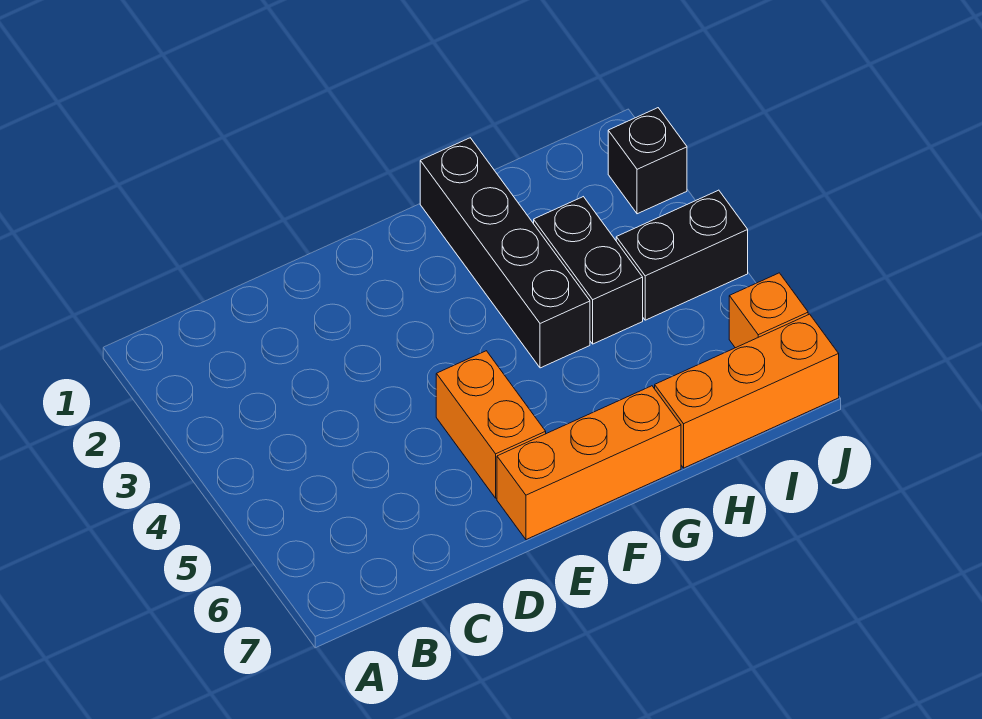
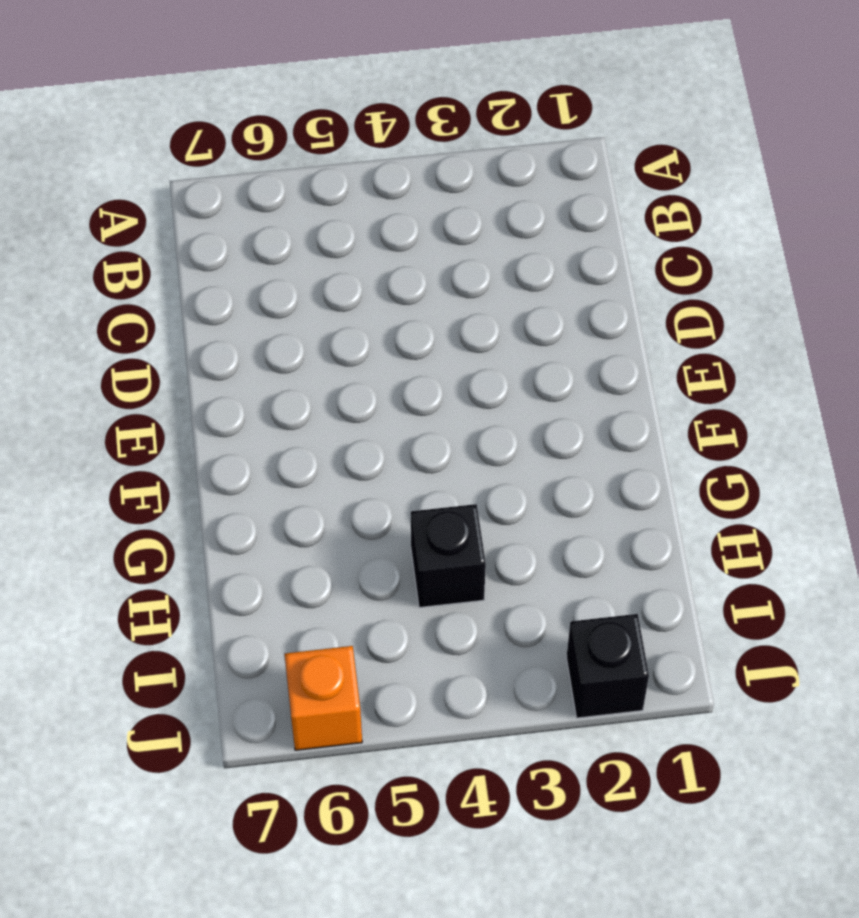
black 1x1 brick [411,504,486,608] -> black 1x2 brick [534,197,643,344]
none -> orange 1x2 brick [436,351,546,498]
none -> orange 1x3 brick [497,386,681,540]

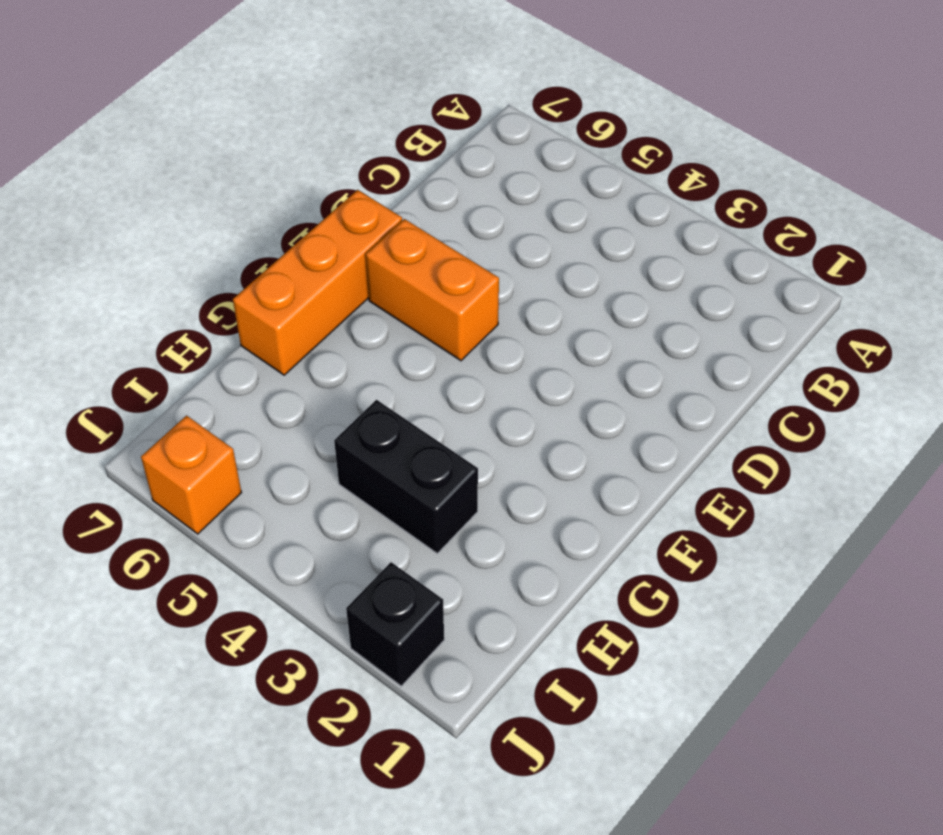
none -> black 1x4 brick [420,138,590,368]
none -> orange 1x3 brick [655,314,839,468]

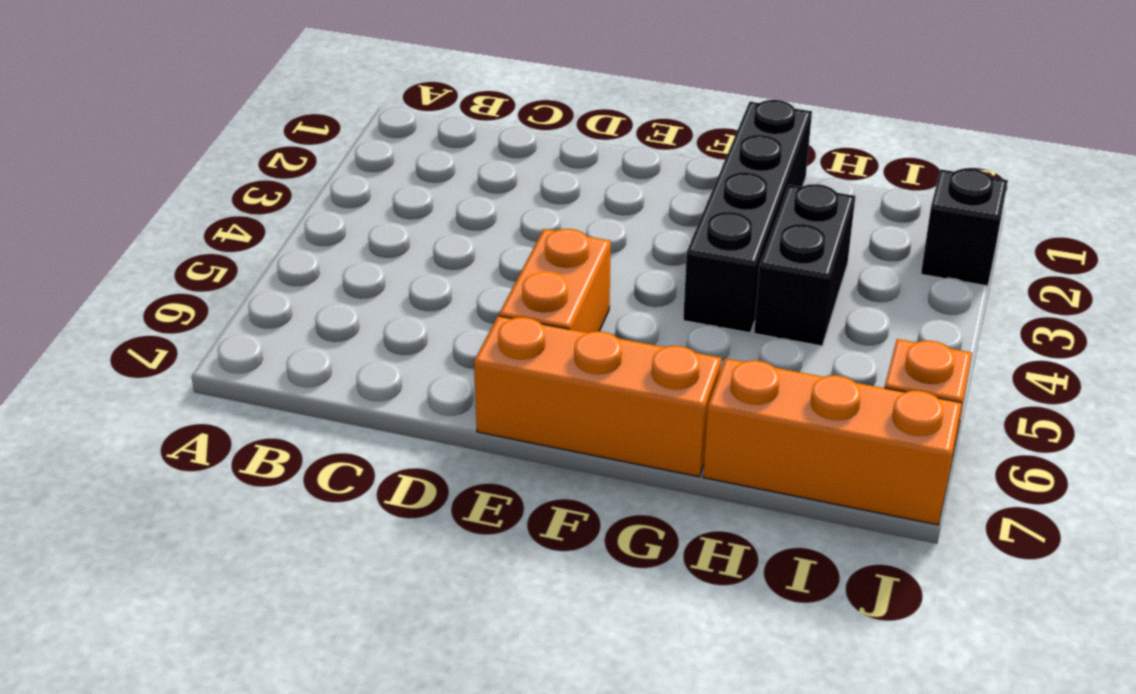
none -> black 1x2 brick [616,190,748,320]

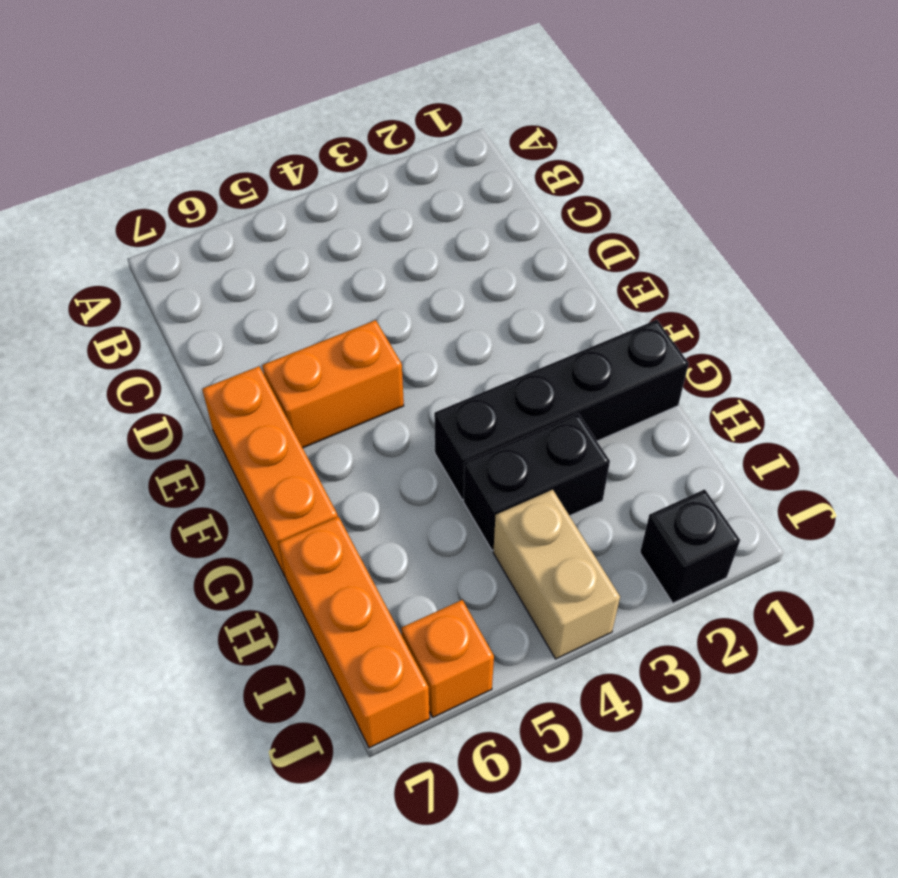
tan 1x2 brick [493,490,620,659] -> black 1x2 brick [616,190,748,320]

